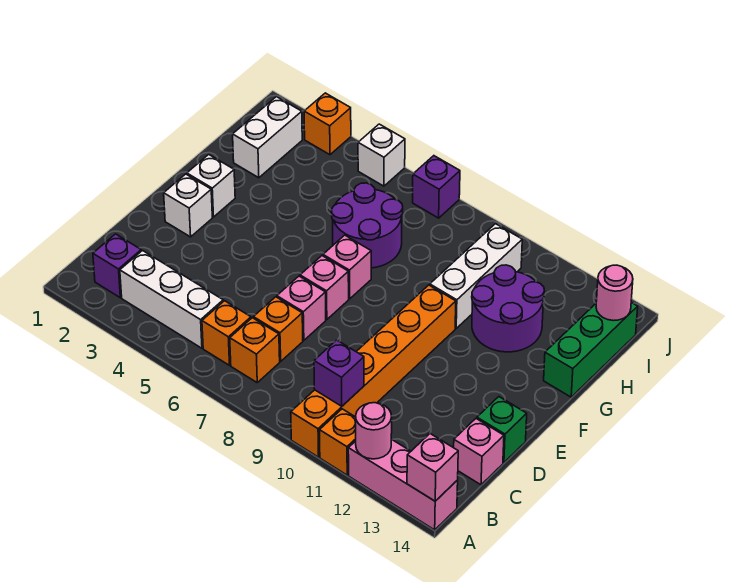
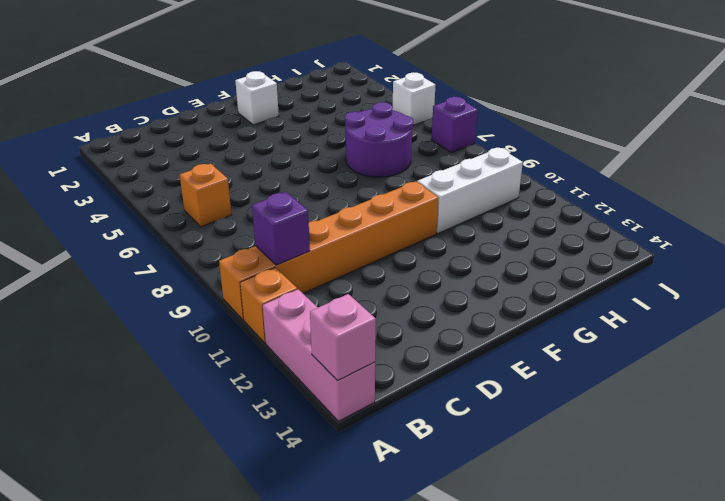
none -> purple 1x1 brick [93,234,141,298]
none -> white 1x3 brick [120,251,223,348]
none -> orange 1x1 brick [230,318,280,382]

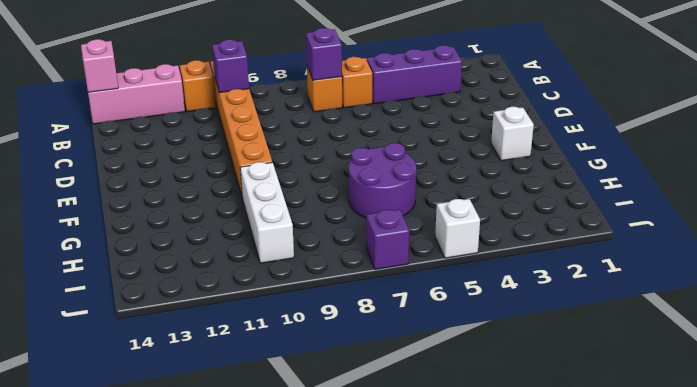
purple 1x3 brick [367,45,462,104] -> white 1x3 brick [120,251,223,348]
purple 1x1 brick [306,28,342,80] -> purple 1x1 brick moved to [93,234,141,298]
none -> orange 1x1 brick [253,297,303,361]
none -> pink 1x1 brick [454,419,504,485]
none -> pink 1x1 brick [277,276,326,340]

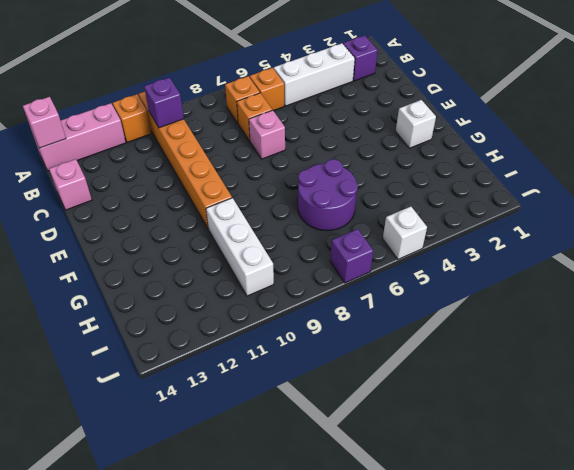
none -> green 1x1 brick [477,397,527,463]
none -> white 1x1 brick [164,174,212,237]
none -> pink 1x1 brick [300,256,349,320]

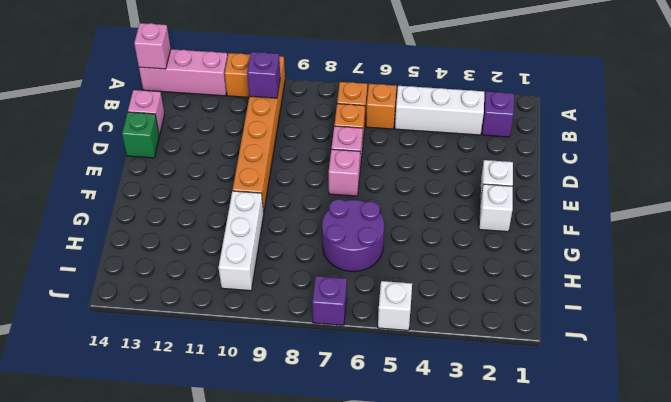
none -> pink 1x1 brick [323,235,371,299]
none -> purple 2x2 round brick [472,265,545,352]
none -> green 1x3 brick [544,302,638,397]

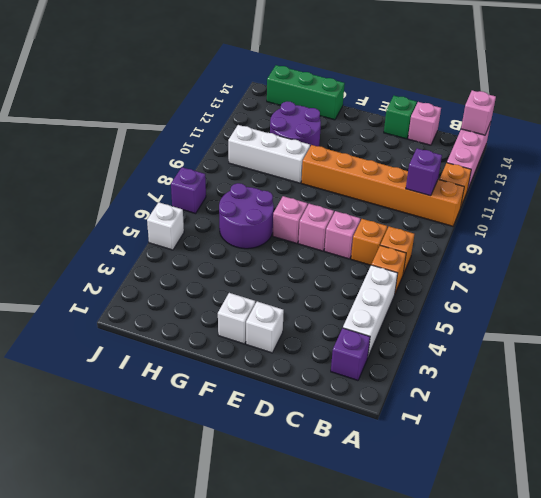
none -> white 1x2 brick [233,97,302,178]
none -> orange 1x1 brick [304,93,351,155]
none -> pink 1x1 round brick [356,403,392,459]

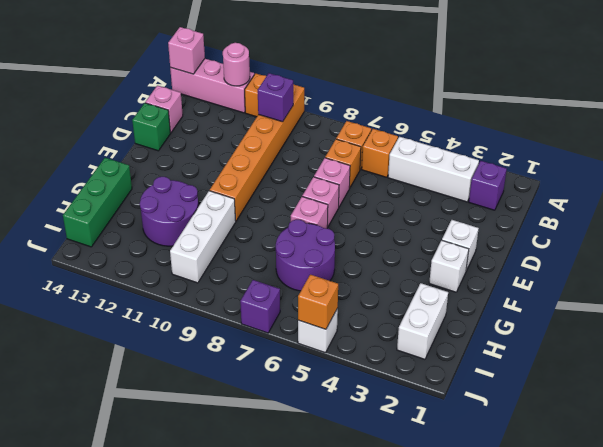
orange 1x1 brick [298,275,338,329] -> orange 1x1 brick moved to [304,93,351,155]
none -> pink 1x1 round brick [596,265,633,321]

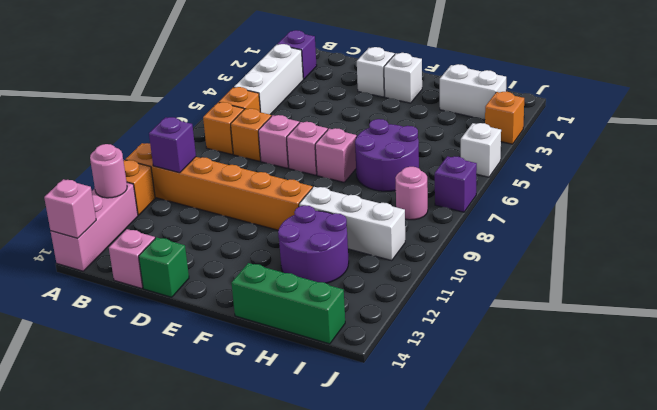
pink 1x1 round brick [395,167,428,220] -> pink 1x1 round brick moved to [596,265,633,321]

